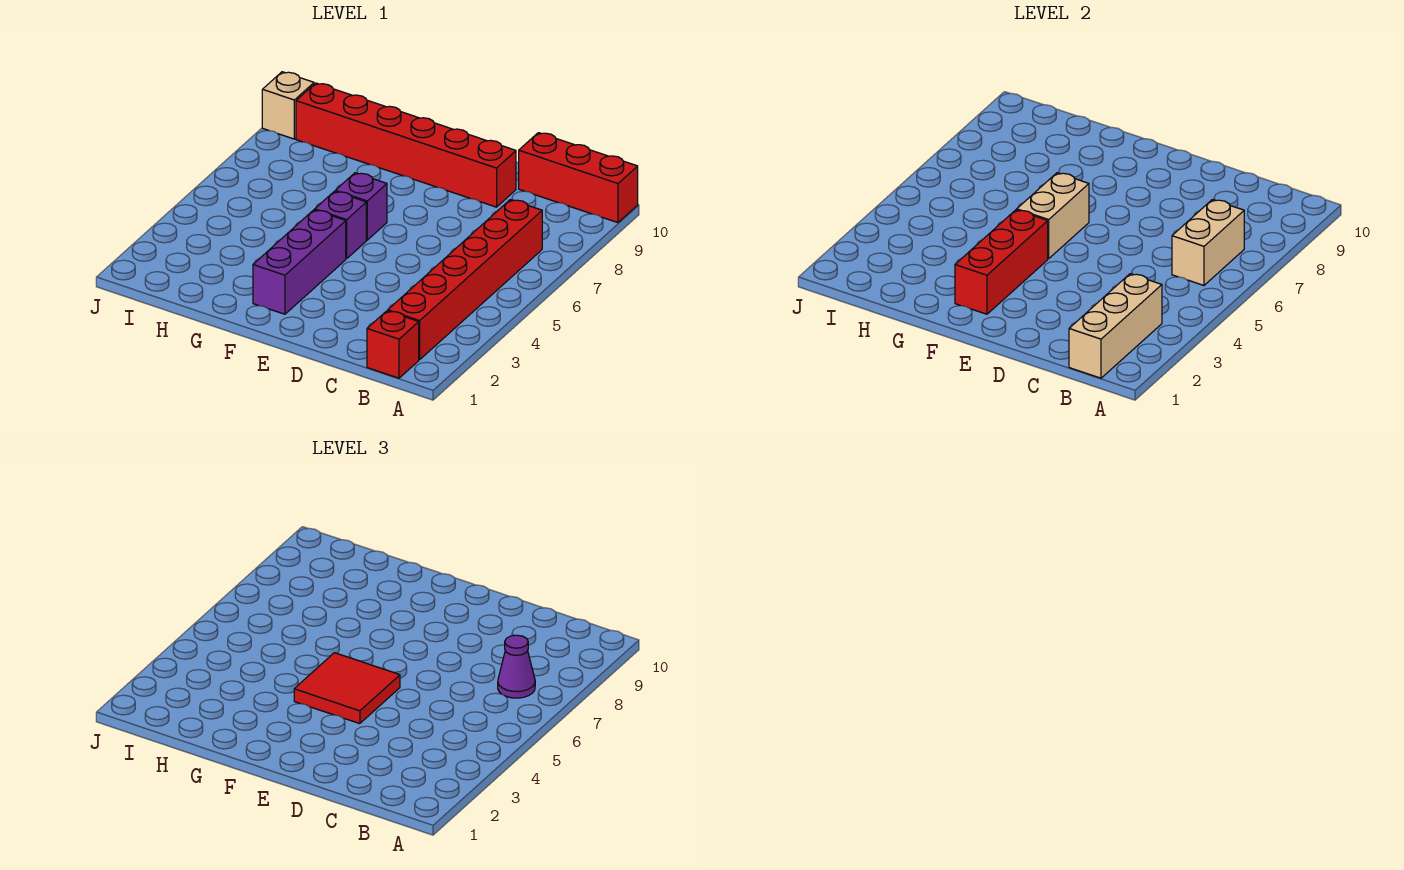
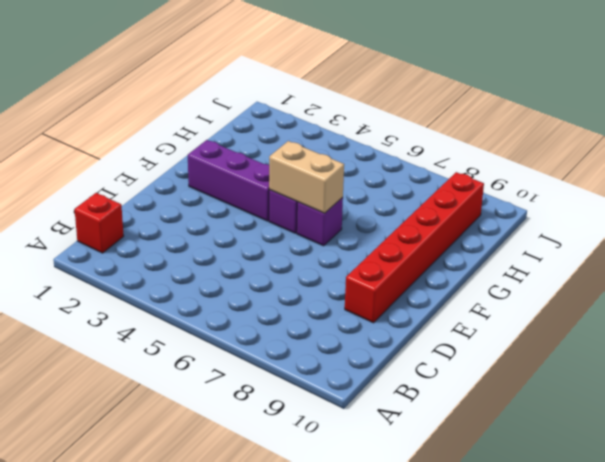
none -> red 1x3 brick [519,133,638,223]
none -> red 1x6 brick [388,200,542,360]
none -> tan 1x1 brick [262,72,314,139]

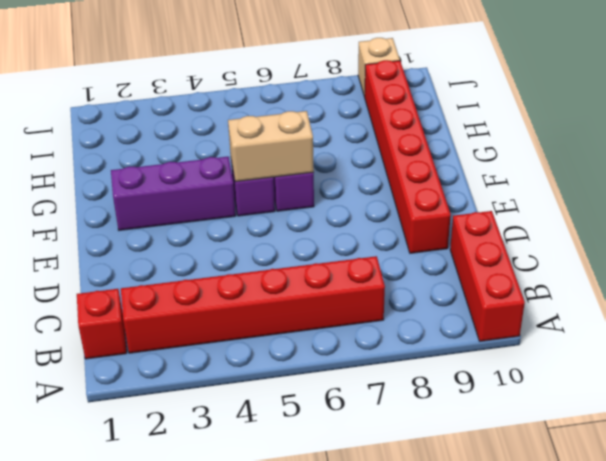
none -> tan 1x3 brick [1069,274,1162,378]
none -> tan 1x2 brick [1172,200,1244,285]
none -> red 1x3 brick [955,210,1048,314]

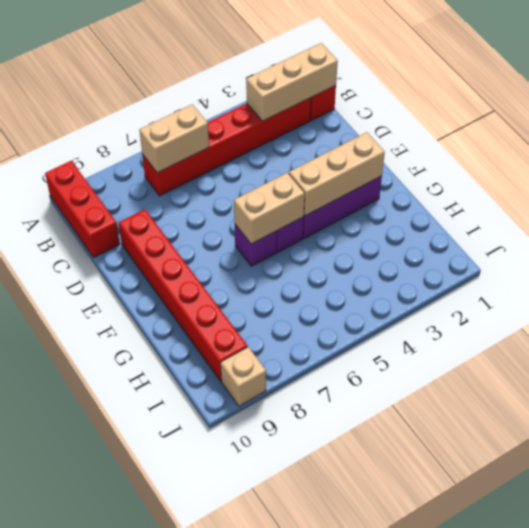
tan 1x3 brick [289,132,385,216] -> red 1x3 brick [955,210,1048,314]
none -> purple 1x1 cone [498,635,535,698]
none -> red 2x2 tile [294,653,400,724]

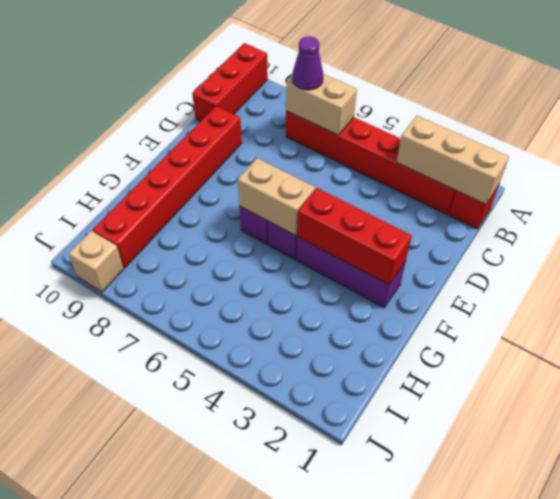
none -> red 2x2 tile [294,653,400,724]

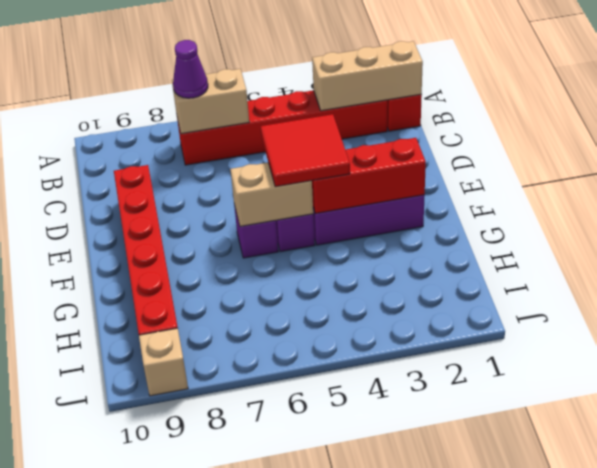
none -> red 1x3 brick [519,133,638,223]

